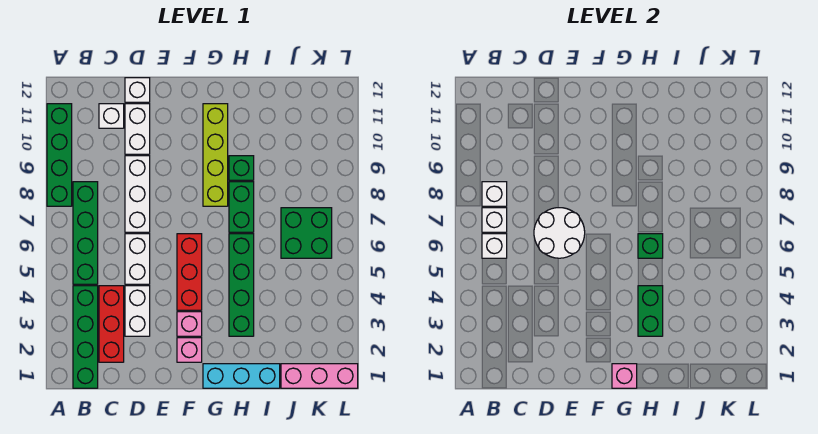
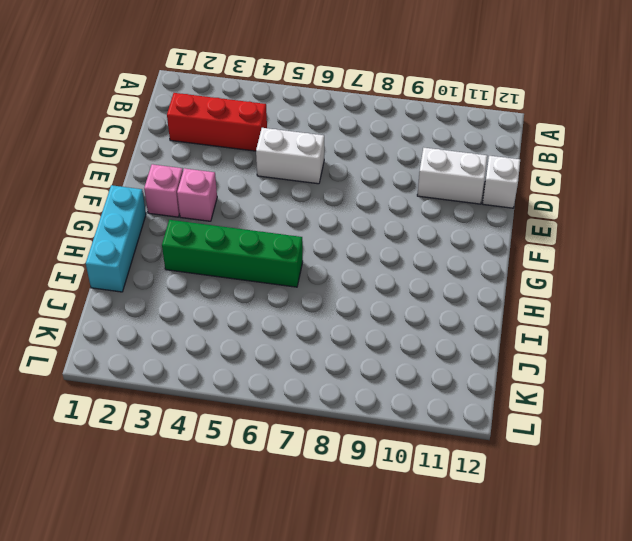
none -> green 1x4 brick [47,104,72,206]
none -> green 1x4 brick [73,286,98,388]
none -> green 1x4 brick [73,182,98,284]

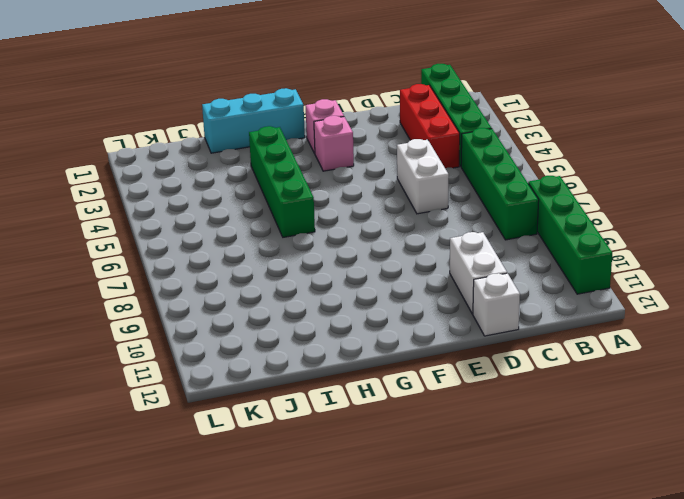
none -> white 1x1 brick [99,104,124,128]
none -> white 1x2 brick [125,286,150,336]
none -> white 1x3 brick [125,156,150,232]

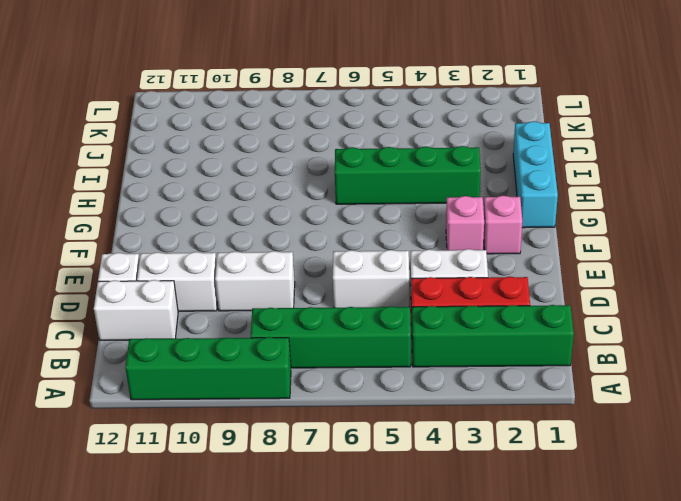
white 1x2 brick [94,280,178,340] -> white 1x1 brick [99,104,124,128]
white 1x2 brick [215,251,295,311] -> white 1x3 brick [125,156,150,232]
none -> red 1x3 brick [177,234,202,310]
none -> lime 1x4 brick [203,104,228,206]
none -> green 1x2 brick [229,182,254,232]

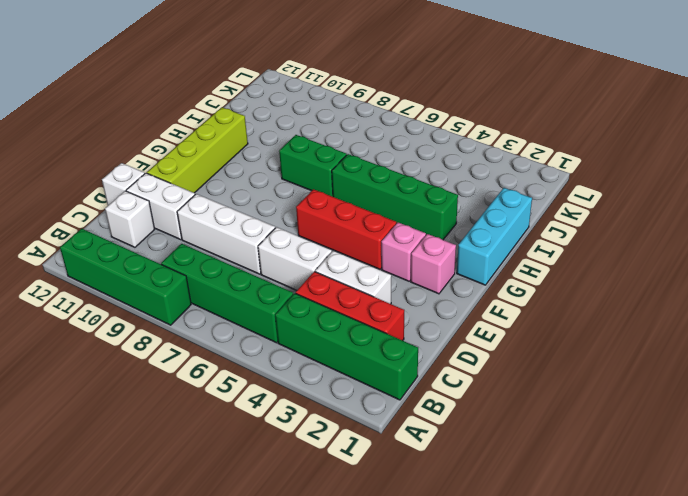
lime 1x4 brick [147,108,248,193] -> lime 1x4 brick turned to [203,104,228,206]
none -> green 1x1 brick [229,156,254,180]
none -> pink 1x3 brick [281,364,358,388]
none -> green 2x2 brick [281,208,332,258]

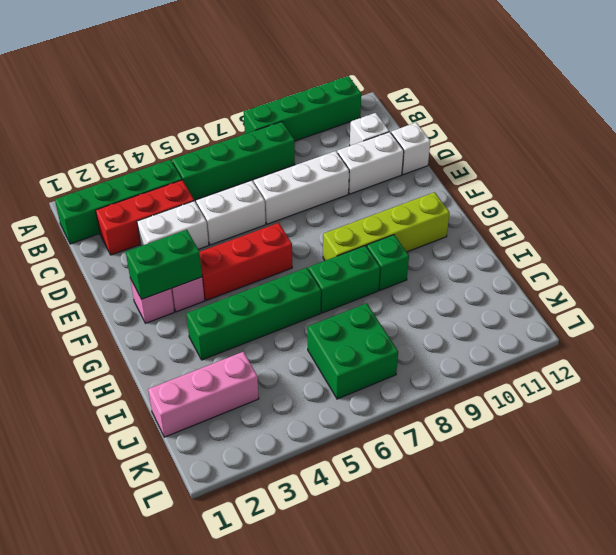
green 1x2 brick [126,230,202,299] -> green 1x2 brick moved to [638,286,663,336]
pink 1x3 brick [148,352,259,437] -> pink 1x3 brick turned to [281,364,358,388]
none -> cyan 1x3 brick [203,364,280,388]
none -> white 1x1 brick [482,234,507,258]
none -> white 1x1 brick [482,208,507,232]

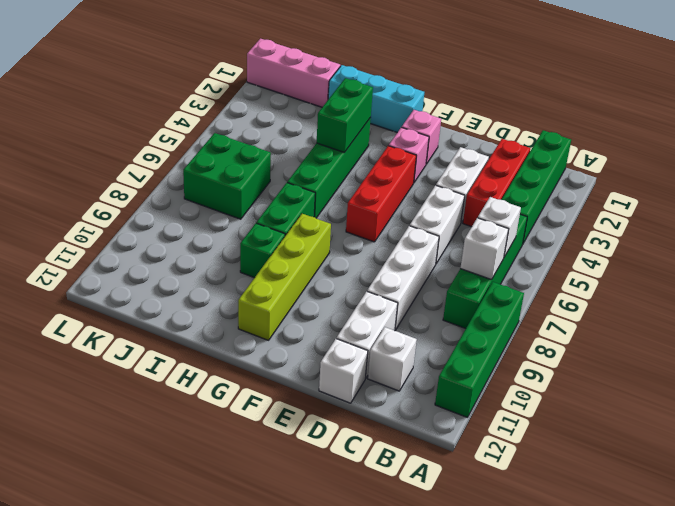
none -> white 1x1 brick [482,182,507,206]
none -> white 2x2 round brick [534,208,585,258]
none -> pink 1x1 brick [612,364,637,388]

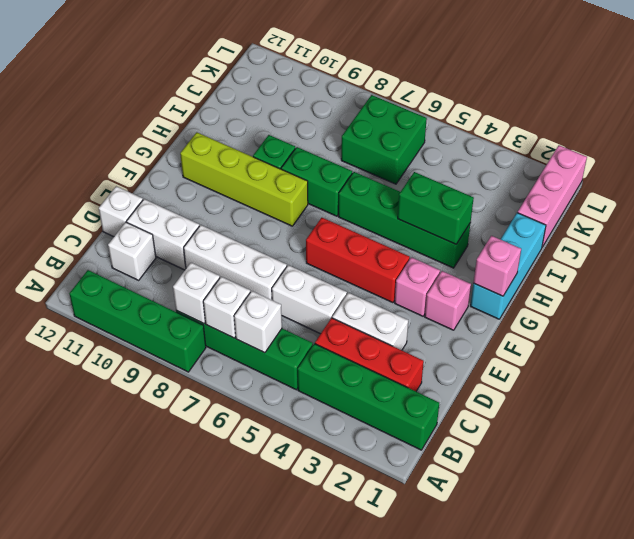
none -> white 2x2 round brick [534,208,585,258]
none -> green 1x1 brick [638,234,663,258]

